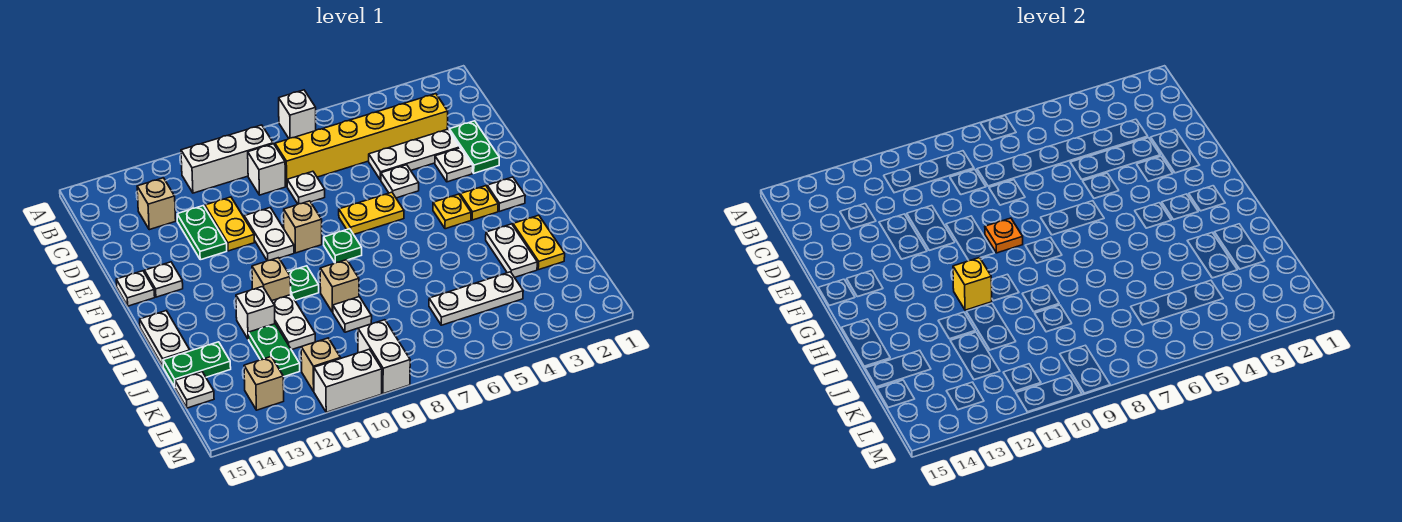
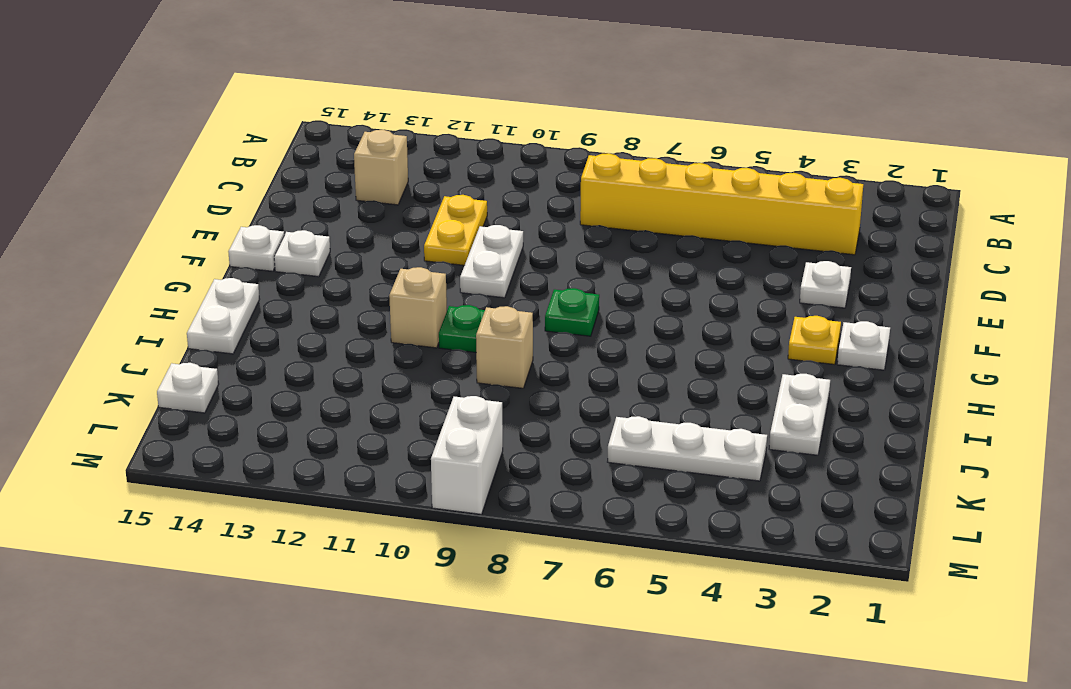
none -> white 1x1 brick [279,90,316,138]
none -> white 1x3 brick [181,125,273,193]
none -> white 1x1 brick [248,144,285,195]
none -> green 1x2 plate [449,121,499,173]

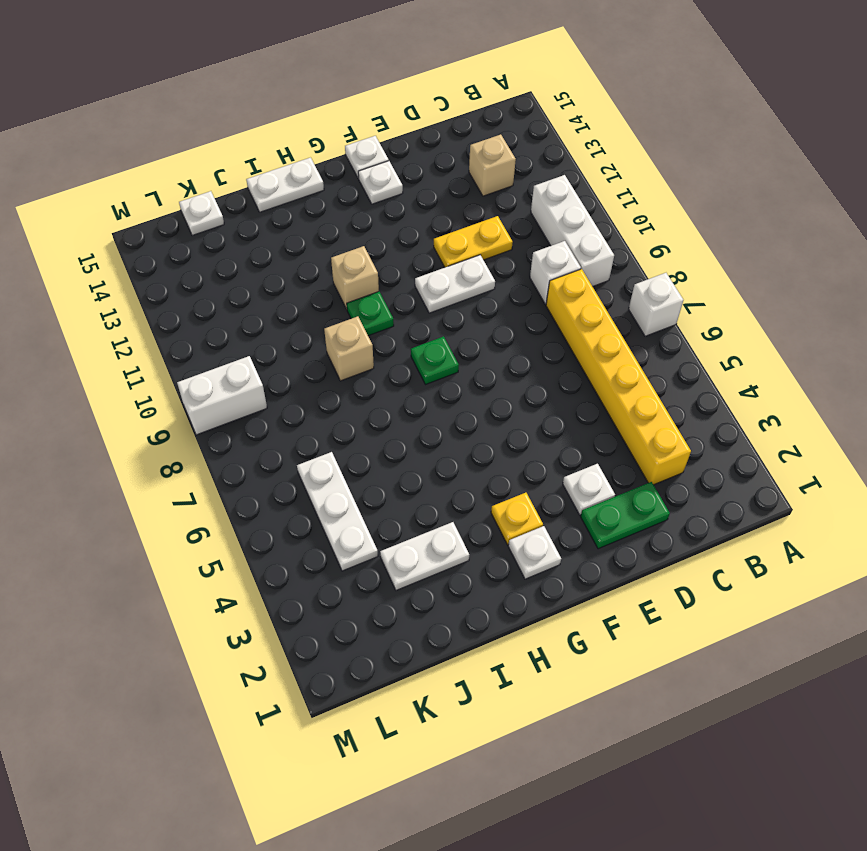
none -> white 1x3 plate [369,129,460,180]
none -> white 1x1 plate [287,171,325,204]
none -> green 1x2 plate [177,206,227,260]
none -> white 1x1 plate [381,165,419,198]

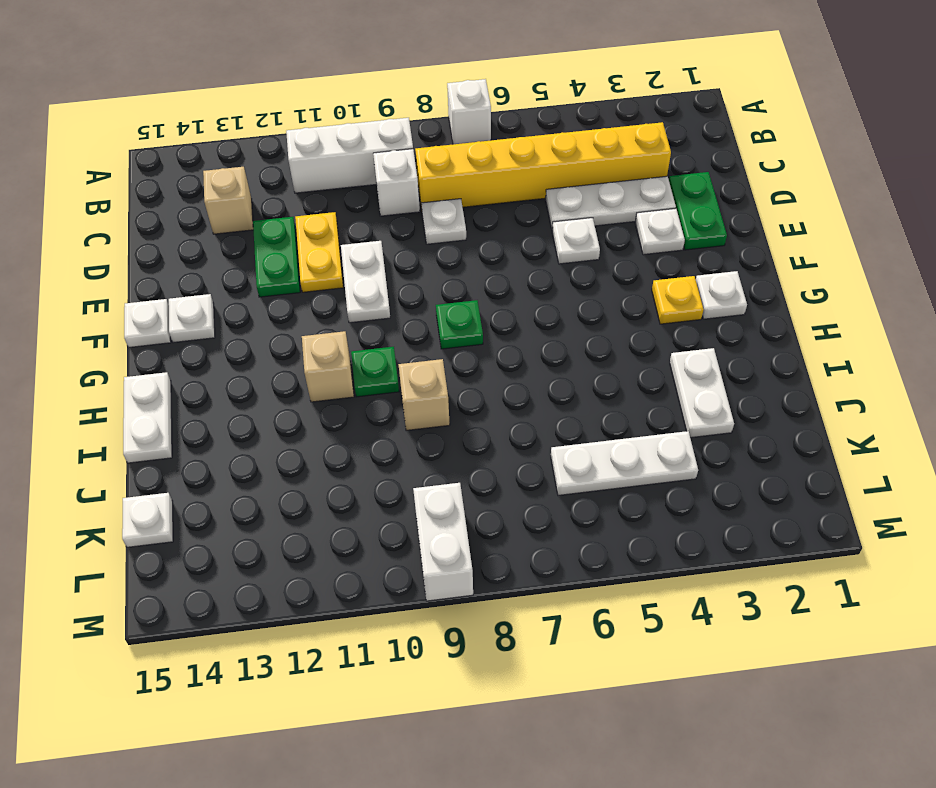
none -> yellow 1x2 plate [339,192,404,234]
none -> tan 1x1 brick [284,201,322,253]
none -> yellow 1x1 plate [433,194,471,229]
none -> yellow 1x2 plate [513,215,565,270]

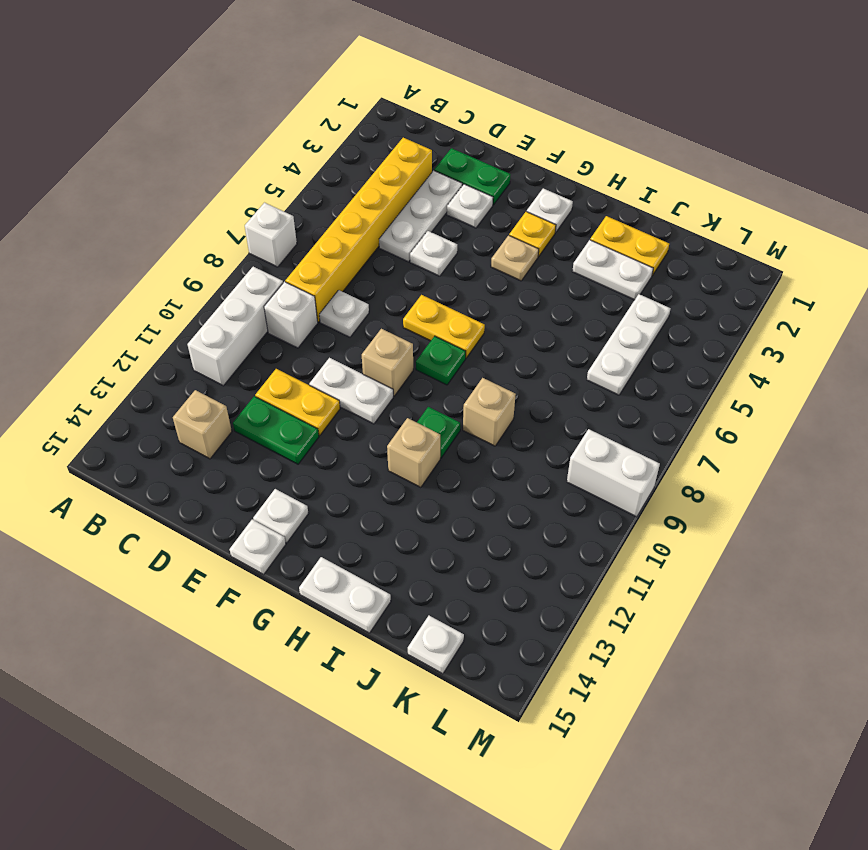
yellow 1x2 plate [403,295,485,358] -> yellow 1x2 plate turned to [339,192,404,234]
tan 1x1 plate [491,235,539,281] -> yellow 1x1 plate [433,194,471,229]
none -> white 1x2 plate [272,295,315,350]
none -> white 1x1 brick [236,286,275,339]
none -> white 1x1 plate [333,297,372,332]
none -> green 1x2 plate [249,324,300,377]

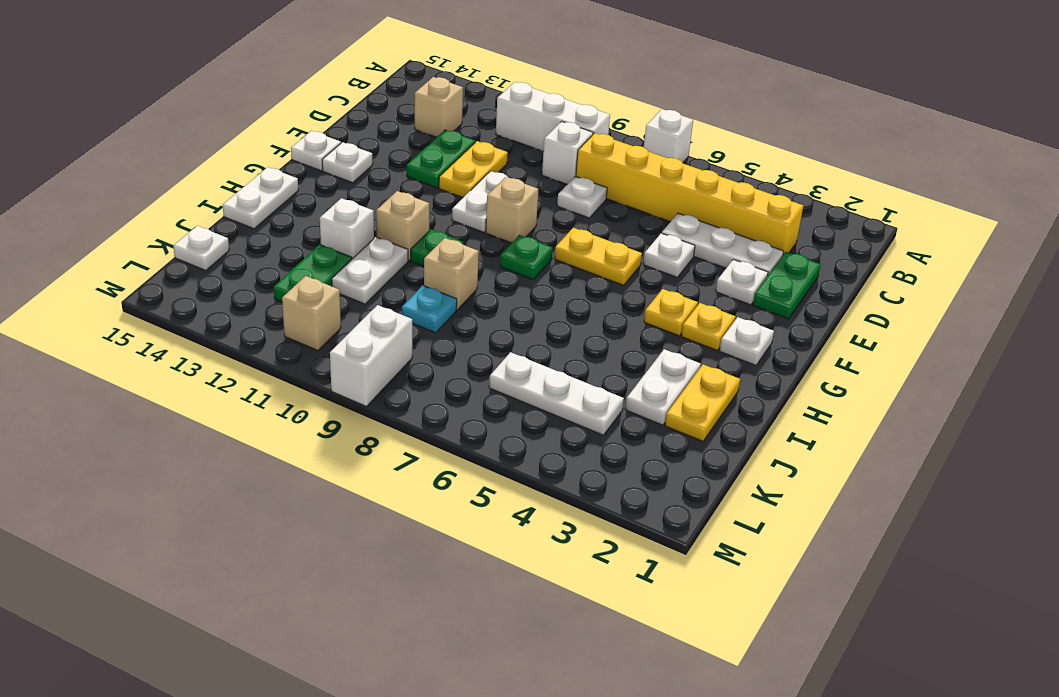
cyan 1x1 plate [402,286,457,333] -> white 1x1 plate [333,297,372,332]
none -> green 1x2 plate [163,342,231,387]
none -> tan 1x1 brick [244,357,284,410]
none -> white 1x2 brick [314,349,382,412]
none -> orange 1x1 plate [985,218,1023,253]

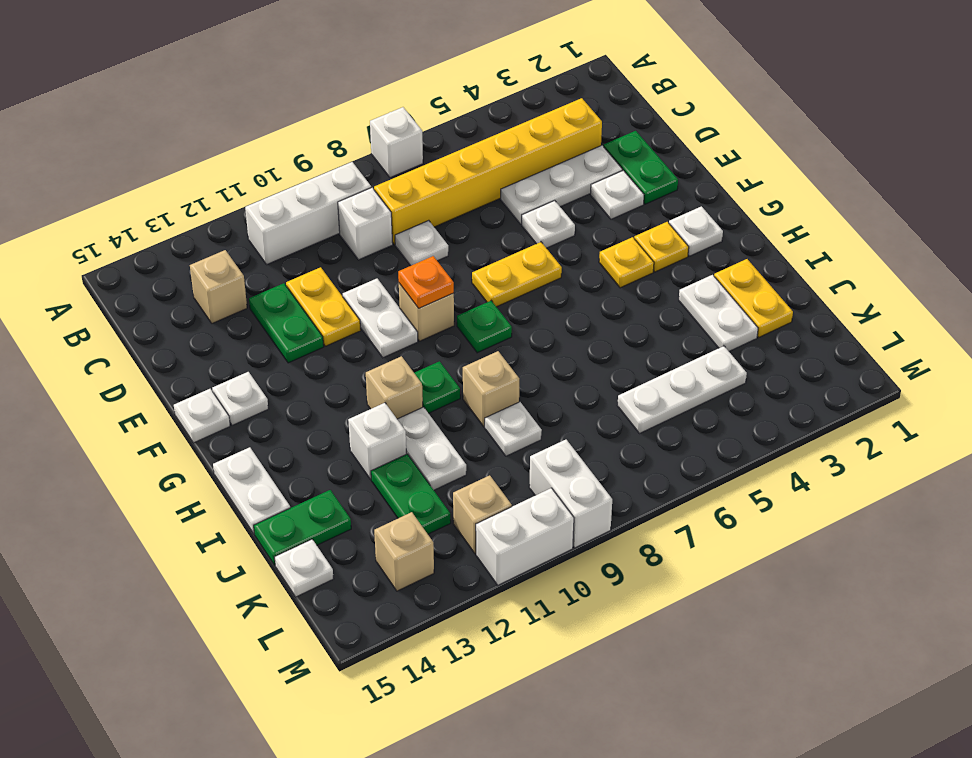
none -> yellow 1x1 brick [953,258,992,310]

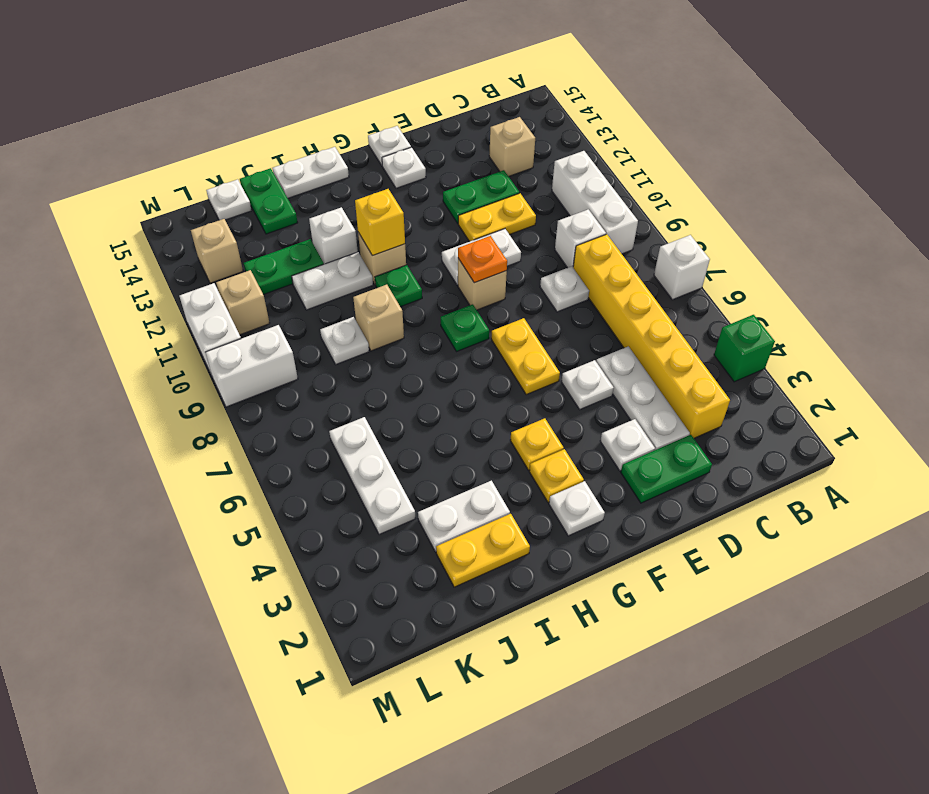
green 1x1 brick [714,315,775,382] -> none

